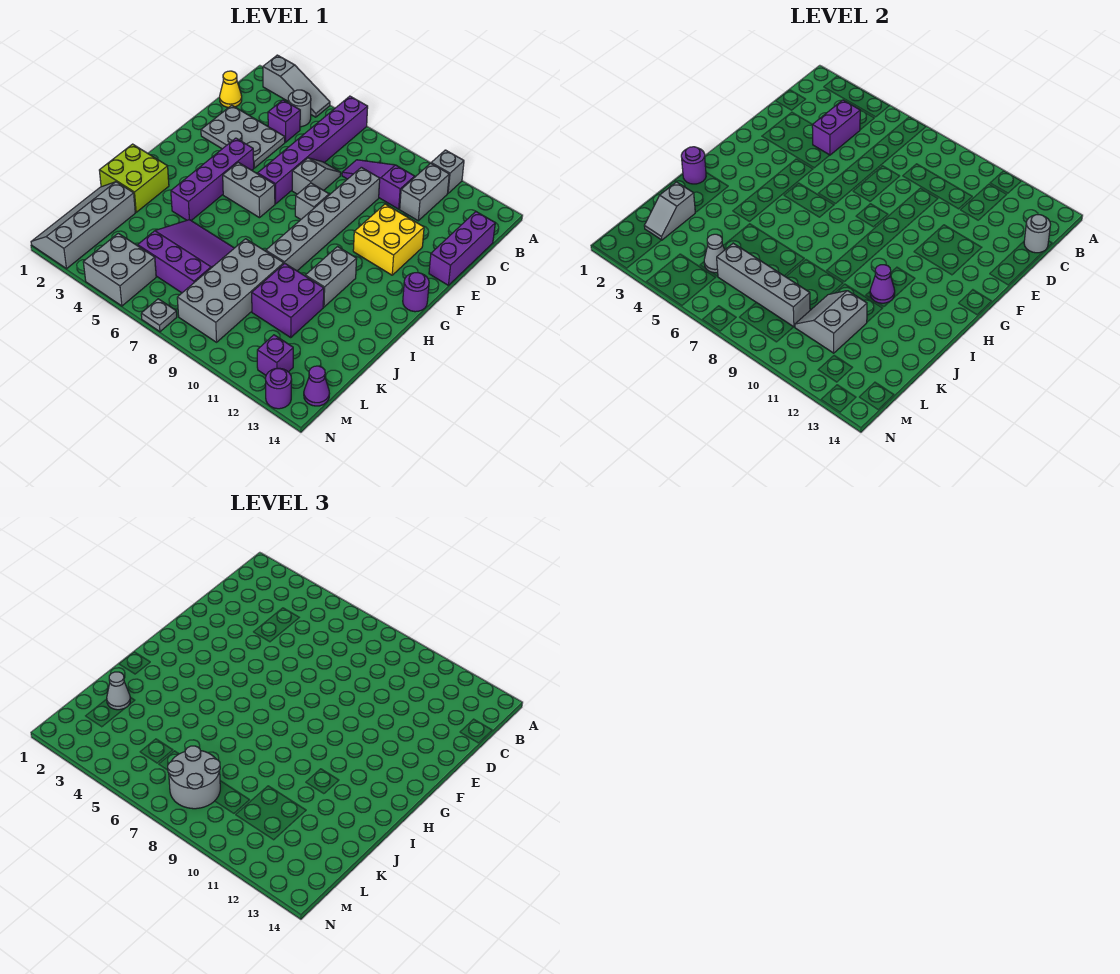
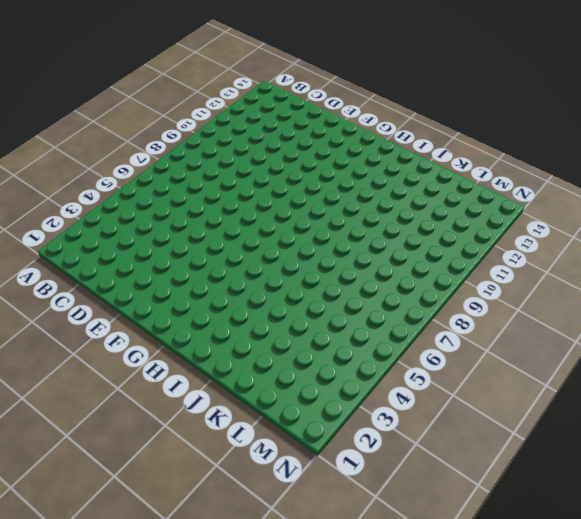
none -> grey 1x3 slope [263,55,330,117]
none -> purple 1x6 brick [258,96,368,204]
none -> grey 1x1 brick [431,150,464,193]
none -> grey 1x1 round brick [288,90,311,127]

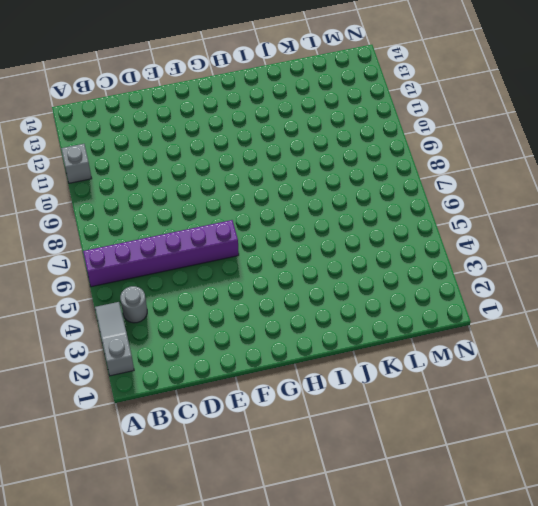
none -> grey 1x2 brick [400,163,449,221]
none -> yellow 1x1 cone [220,71,242,107]
none -> purple 1x1 brick [268,100,300,142]
none -> purple 1x3 slope [342,160,415,209]

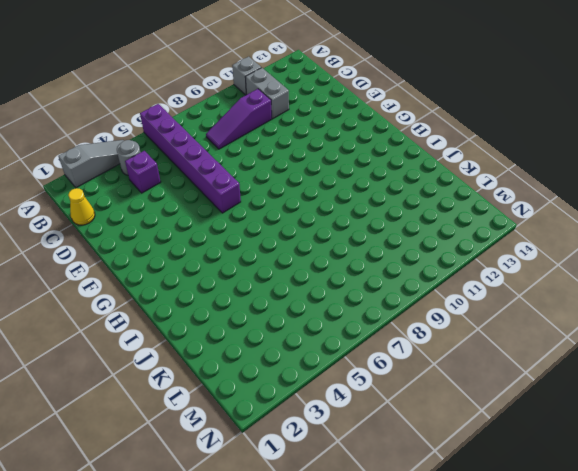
none -> purple 1x3 brick [429,212,495,285]
none -> grey 2x3 plate [201,105,285,168]
none -> grey 1x2 slope [292,158,341,194]
none -> grey 1x6 brick [266,167,380,271]

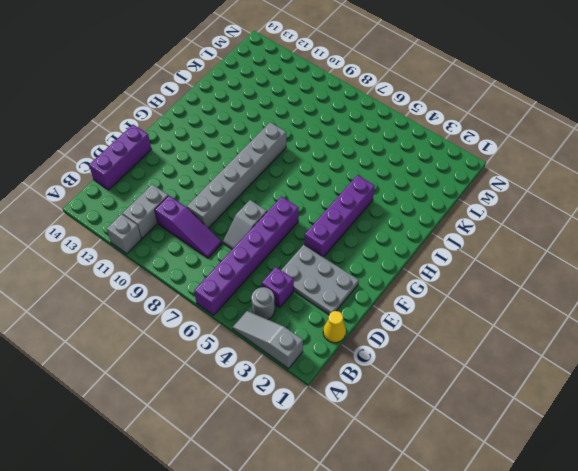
none -> yellow 2x2 brick [353,204,424,275]
none -> grey 1x1 brick [295,183,329,219]
none -> grey 1x2 brick [223,162,275,218]
none -> purple 1x1 round brick [403,273,429,312]

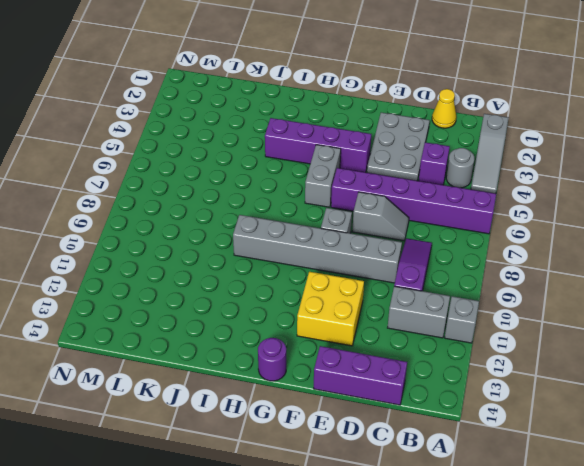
none -> grey 1x2 brick [305,247,357,307]
none -> lime 2x2 brick [99,144,169,212]
none -> purple 3x3 slope [138,220,234,293]
none -> grey 2x4 brick [177,239,284,342]

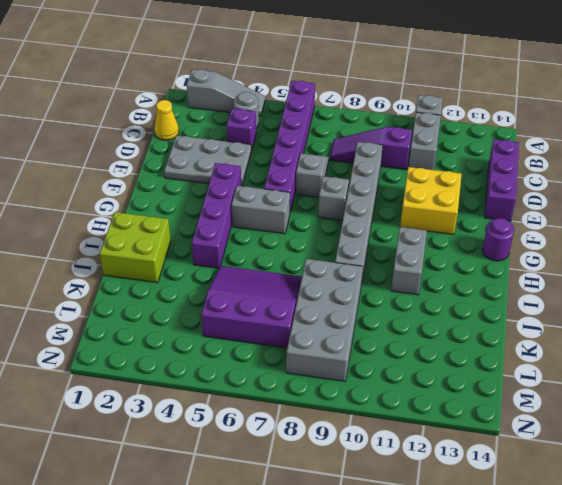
none -> purple 2x2 brick [252,263,324,337]
none -> grey 2x4 slope [31,182,135,269]
none -> grey 2x2 brick [83,233,156,306]
none -> purple 1x1 brick [257,335,293,375]

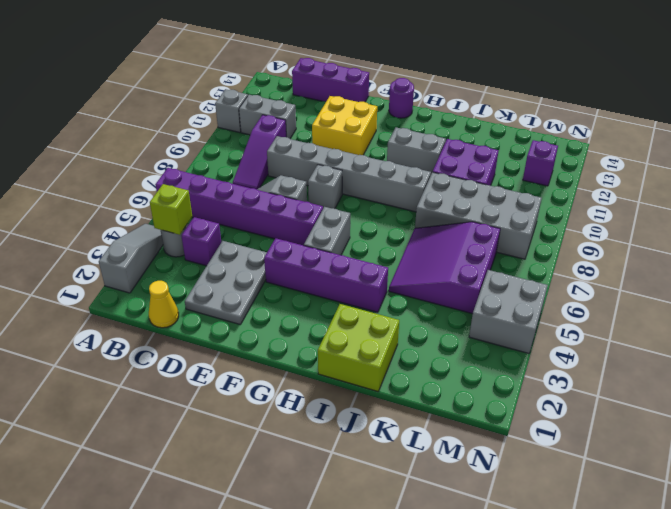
lime 1x1 brick [150,184,192,235] -> none
none -> grey 2x4 slope [31,182,135,269]
none -> purple 1x1 cone [304,366,329,406]
none -> grey 1x1 plate [141,299,177,332]
none -> purple 1x1 round brick [266,368,292,409]

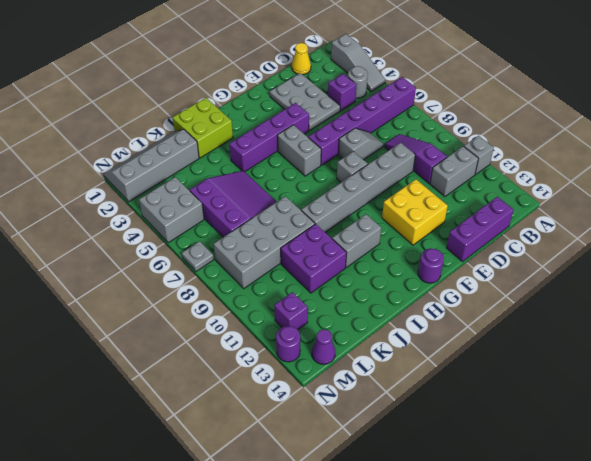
none -> purple 1x2 brick [812,100,860,155]
none -> grey 1x1 round brick [1024,215,1051,253]
none -> purple 1x1 round brick [681,147,706,184]
none -> purple 1x1 cone [870,265,895,303]

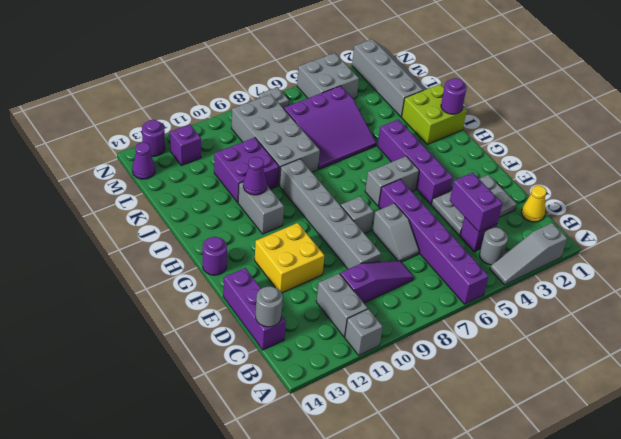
none -> grey 1x2 slope [644,182,695,240]
none -> grey 2x2 slope [795,291,867,353]
none -> grey 1x1 cone [704,234,725,273]
none -> grey 1x4 brick [717,243,810,327]

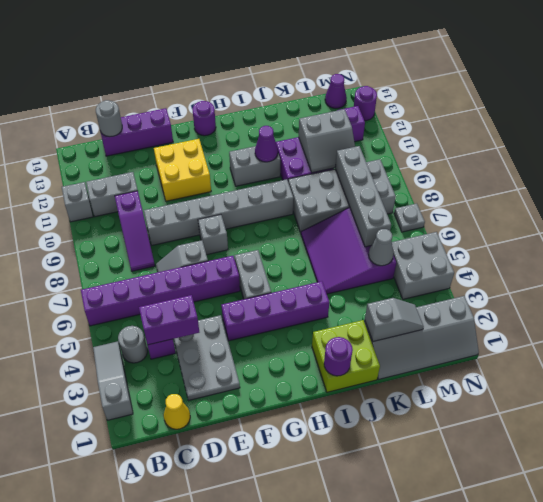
none -> grey 1x1 cone [107,672,130,710]
none -> grey 2x2 round brick [168,746,220,809]

